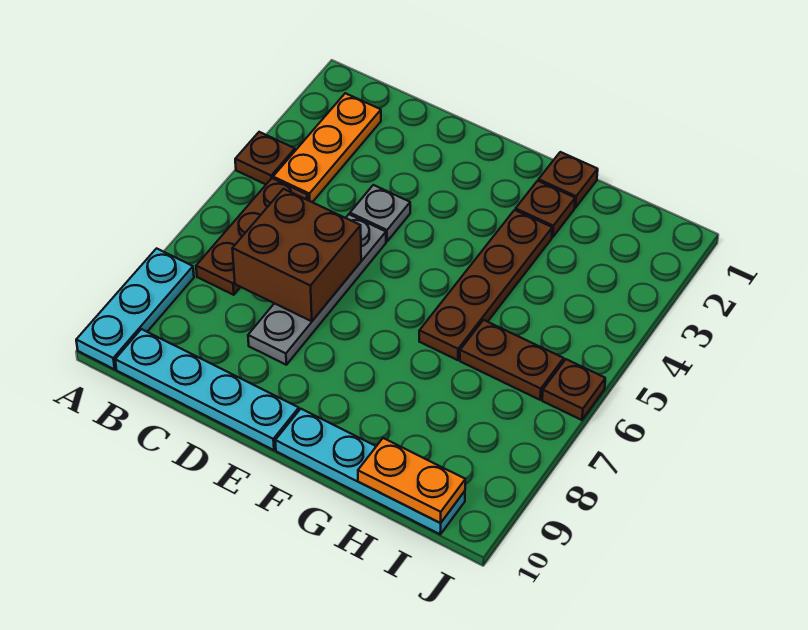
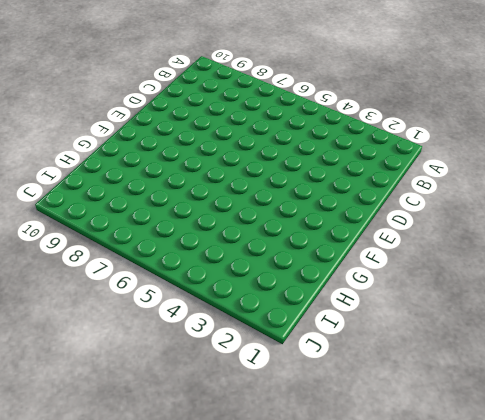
none -> brown 1x1 plate [235,132,295,184]
none -> cyan 1x3 plate [76,248,194,369]
none -> orange 1x3 plate [273,93,381,202]

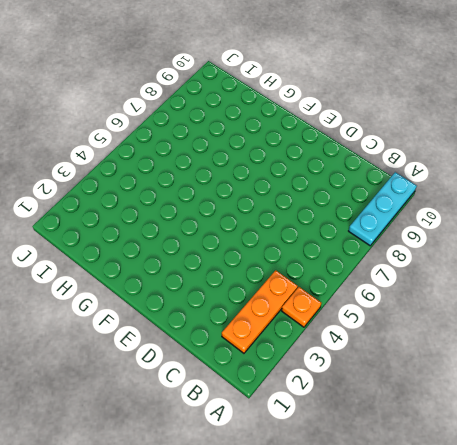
orange 1x1 plate [282,287,321,327] -> brown 1x1 plate [235,132,295,184]
none -> brown 1x3 plate [196,178,308,295]
none -> cyan 1x4 plate [115,329,299,450]
none -> grey 1x1 plate [350,185,410,241]

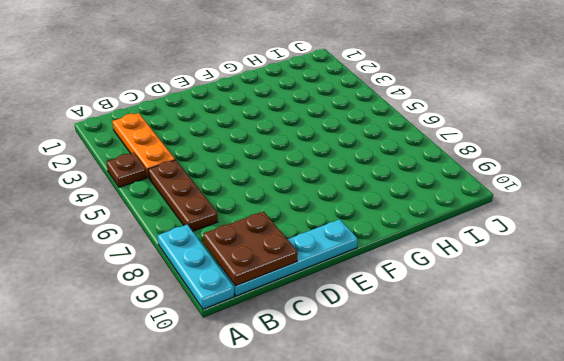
brown 2x2 plate [203,212,298,286] -> none
none -> grey 1x1 plate [350,185,410,241]
none -> grey 1x4 plate [248,214,386,365]
none -> cyan 1x4 plate [275,409,465,534]

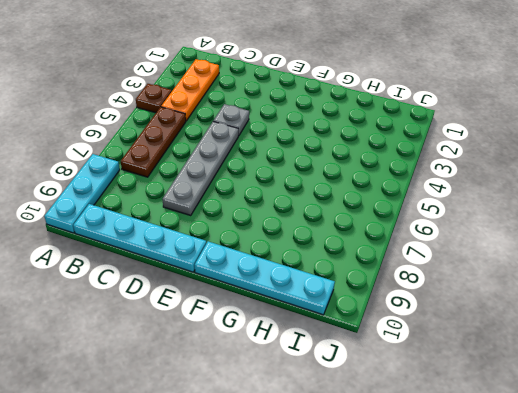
none -> brown 1x1 plate [539,152,598,208]
none -> brown 1x1 plate [516,181,575,237]
none -> brown 1x4 plate [419,210,552,360]

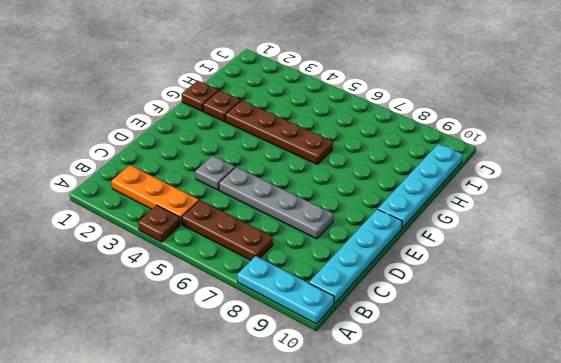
none -> brown 1x2 plate [460,320,564,400]
none -> brown 1x1 plate [542,359,605,420]
none -> brown 2x2 brick [232,189,361,321]

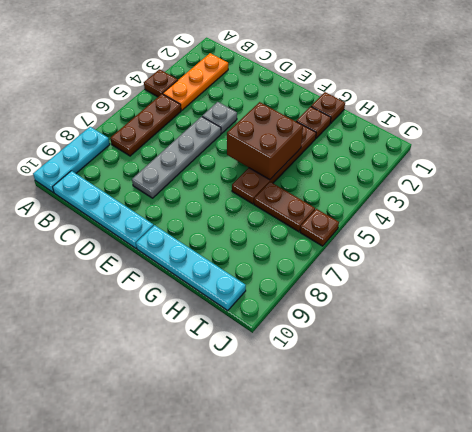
brown 2x2 brick [227,102,303,180] -> brown 2x2 brick moved to [232,189,361,321]
none -> orange 1x2 plate [358,438,465,523]

